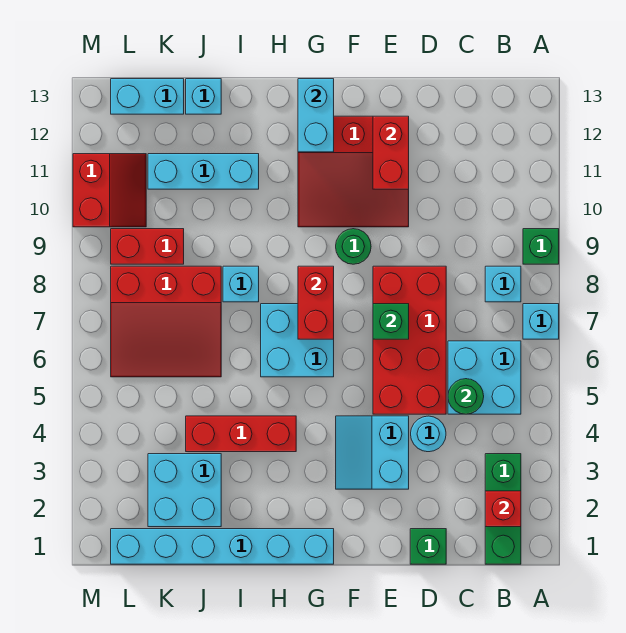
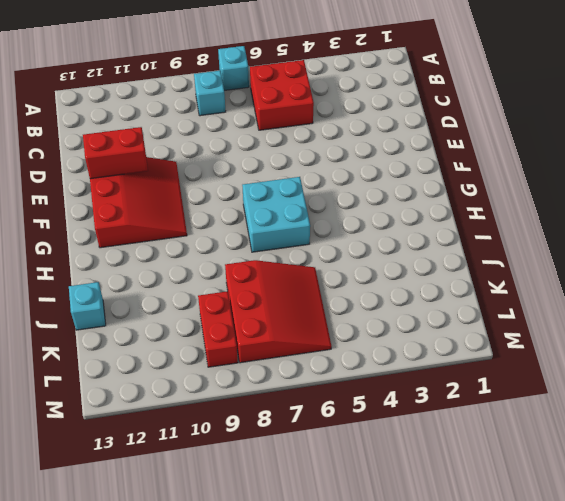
red 2x2 brick [250,60,314,130] -> cyan 2x2 brick [448,341,521,414]
none -> green 1x1 brick [523,229,559,264]
none -> green 1x3 brick [485,454,521,564]
none -> green 1x1 brick [410,529,446,564]

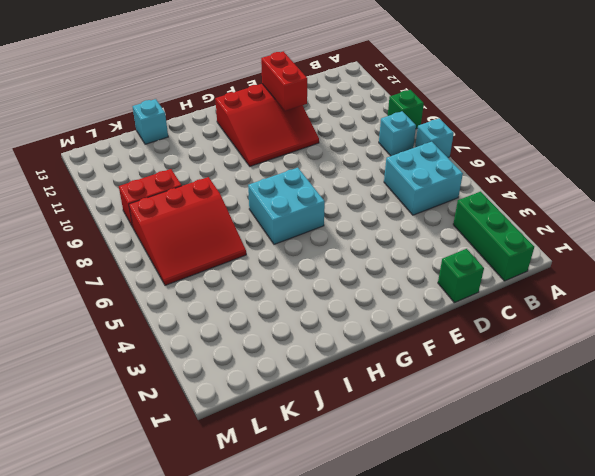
none -> cyan 1x1 round brick [411,416,446,452]
none -> red 2x4 brick [373,266,446,414]
none -> cyan 2x2 slope [336,416,409,489]

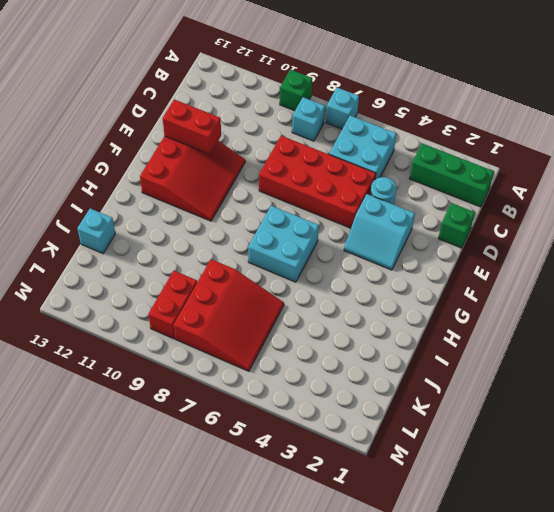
none -> green 1x1 round brick [336,229,371,264]
none -> cyan 1x6 brick [111,529,334,564]
none -> red 1x3 brick [186,416,296,452]

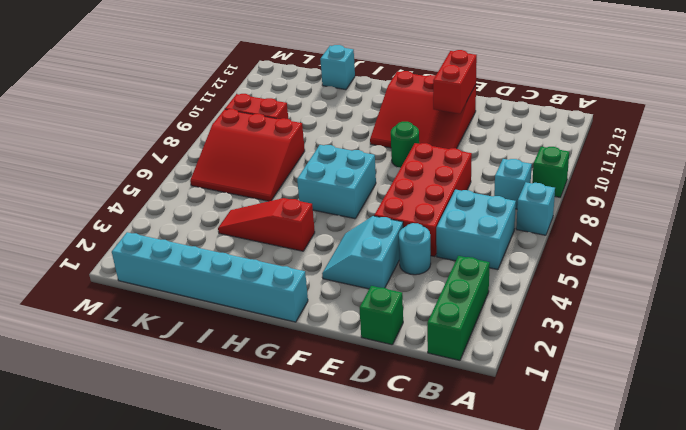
red 1x3 slope [218,198,315,251] -> red 1x3 brick [186,416,296,452]
none -> cyan 1x1 brick [223,266,259,302]
none -> cyan 1x3 brick [148,154,259,189]
none -> cyan 2x2 brick [148,454,221,527]

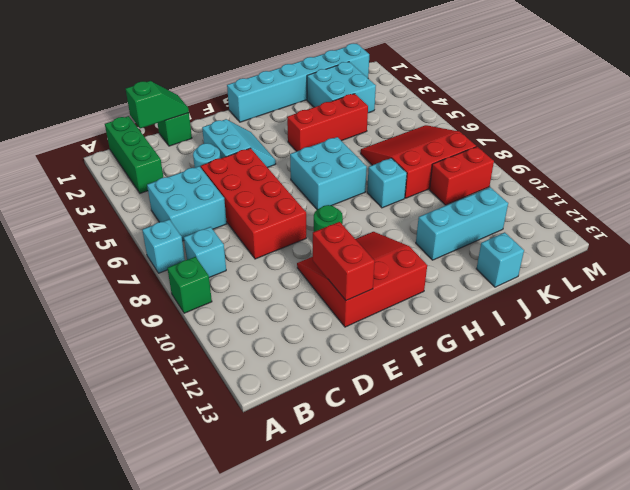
green 1x2 slope [126,81,189,128] -> none
none -> cyan 1x2 brick [111,79,184,114]
none -> red 2x2 slope [73,154,146,227]
none -> red 1x1 brick [485,491,521,527]

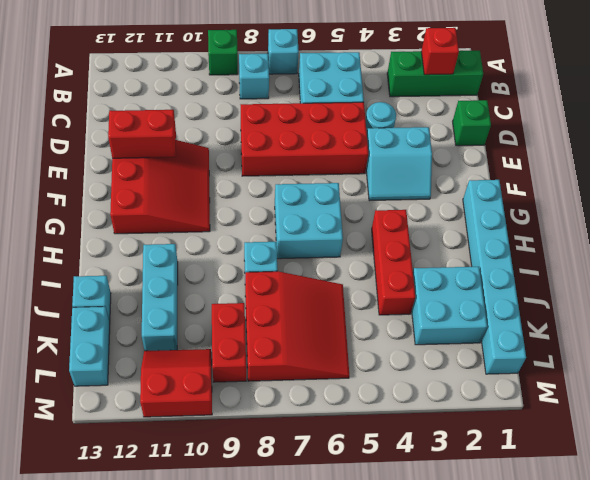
none -> green 1x1 round brick [336,229,371,264]
none -> green 1x1 round brick [448,379,484,414]
none -> green 1x1 brick [373,304,409,339]

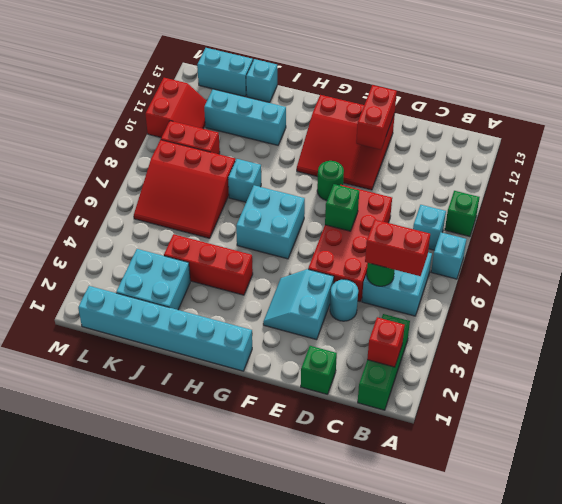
red 1x2 brick [365,220,430,276] -> red 1x2 brick turned to [298,266,334,339]
none -> cyan 1x2 brick [298,79,334,152]

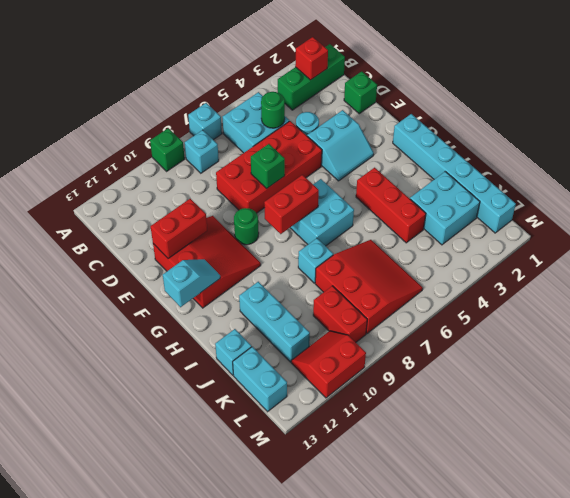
cyan 1x2 slope [163,259,220,307] -> cyan 1x2 brick [298,79,334,152]

